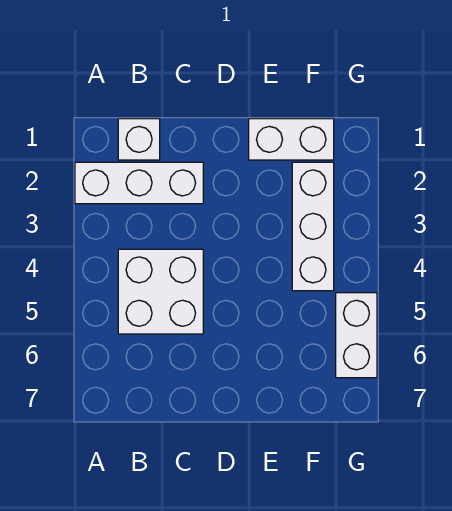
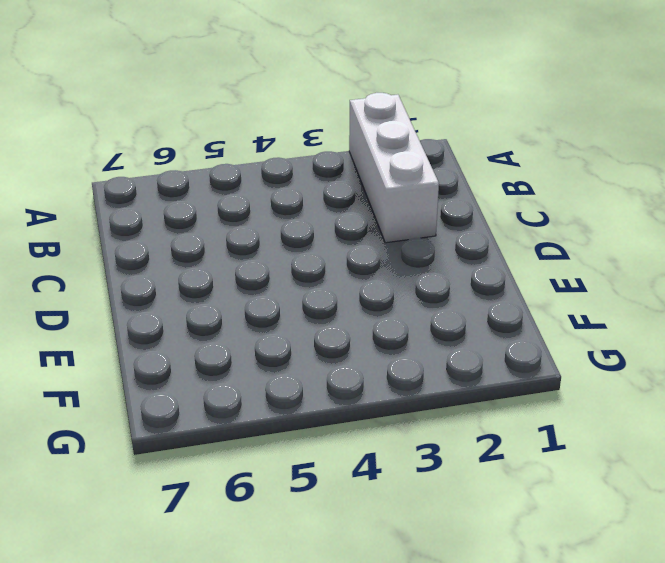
none -> white 1x1 brick [118,119,160,160]
none -> white 2x2 brick [118,249,203,334]

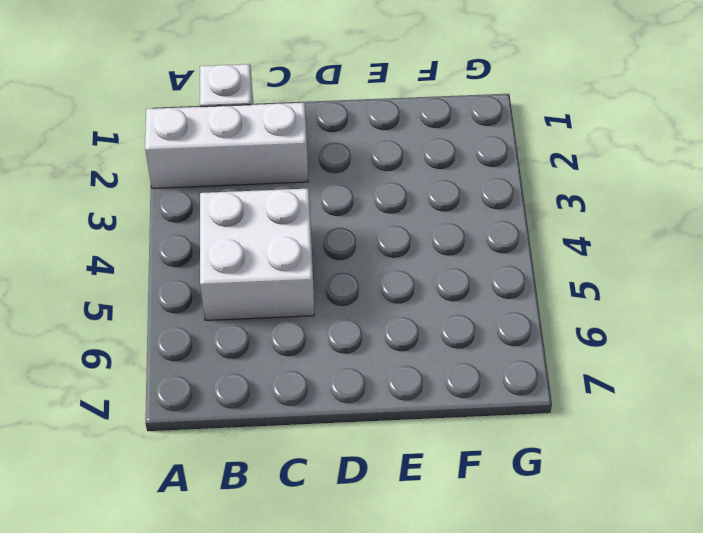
none -> white 1x2 brick [249,119,334,160]
none -> white 1x3 brick [292,162,334,291]

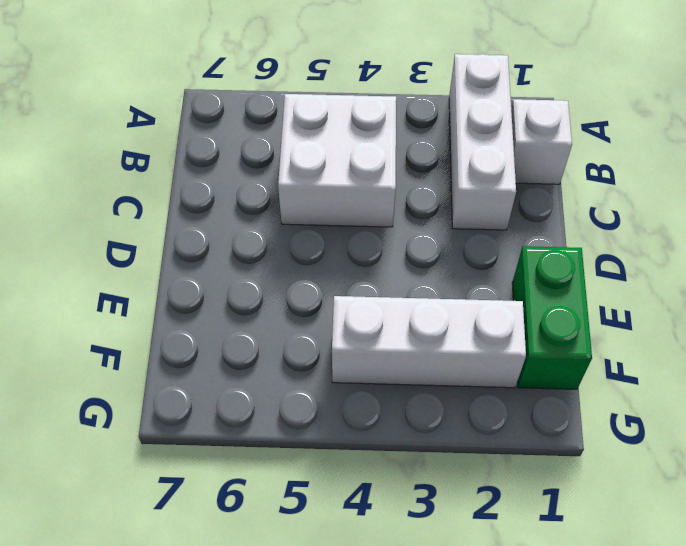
green 1x2 brick [512,246,592,389] -> white 1x2 brick [249,119,334,160]
none -> white 1x2 brick [336,293,377,378]

